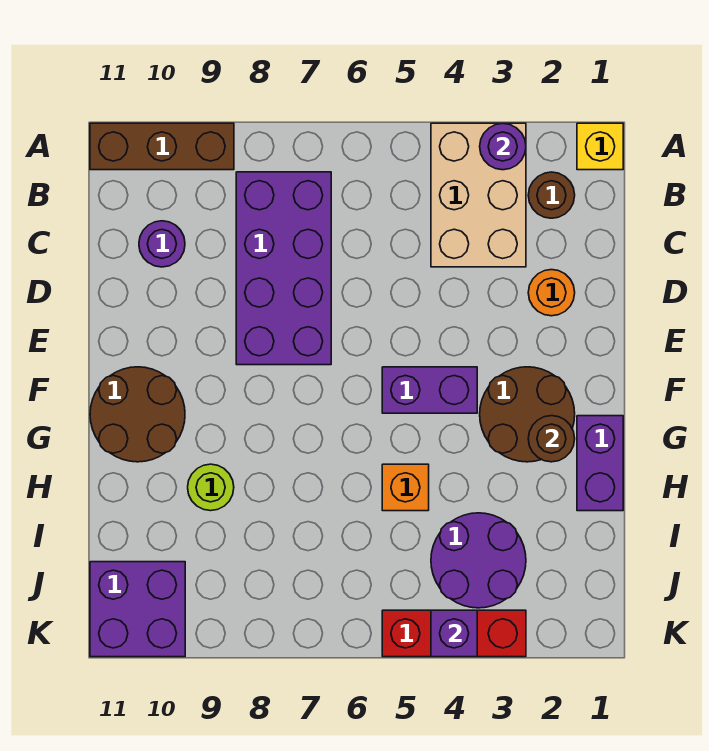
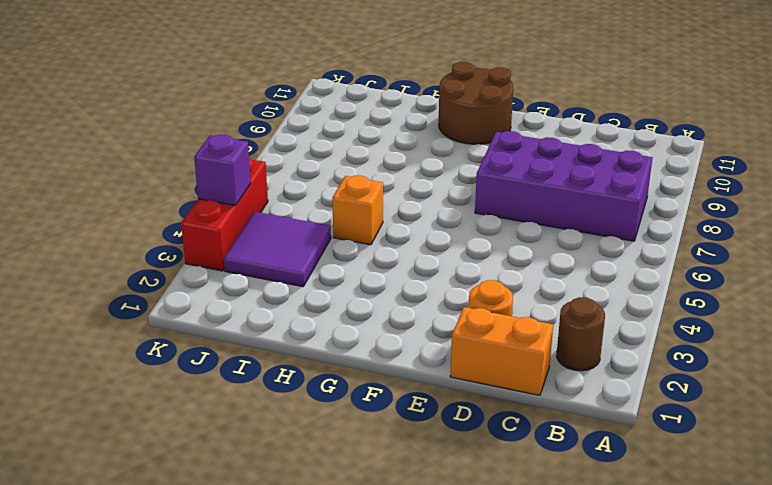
orange 1x2 brick [450,307,553,395] -> none
purple 2x2 tile [224,212,331,287] -> purple 2x2 round brick [431,513,526,608]
none -> yellow 1x1 brick [577,123,623,170]
none -> tan 2x3 brick [431,123,526,267]
none -> brown 1x3 brick [90,123,234,170]

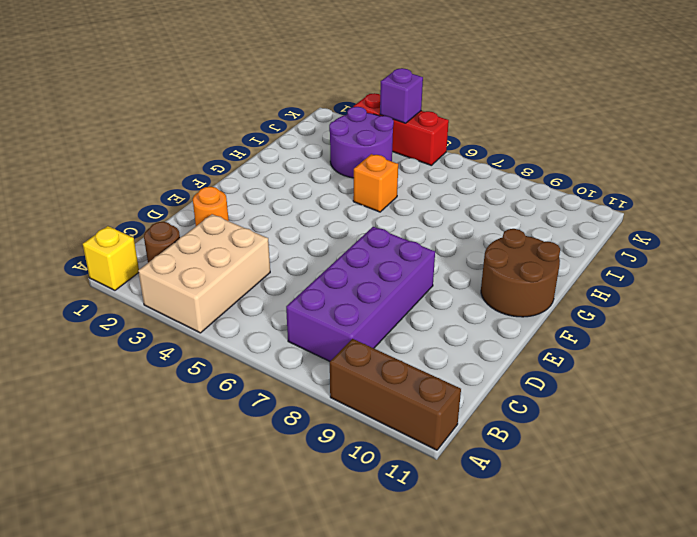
none -> purple 1x1 round brick [139,221,185,267]
none -> brown 2x2 round brick [480,367,575,462]
none -> purple 1x2 brick [382,367,477,413]

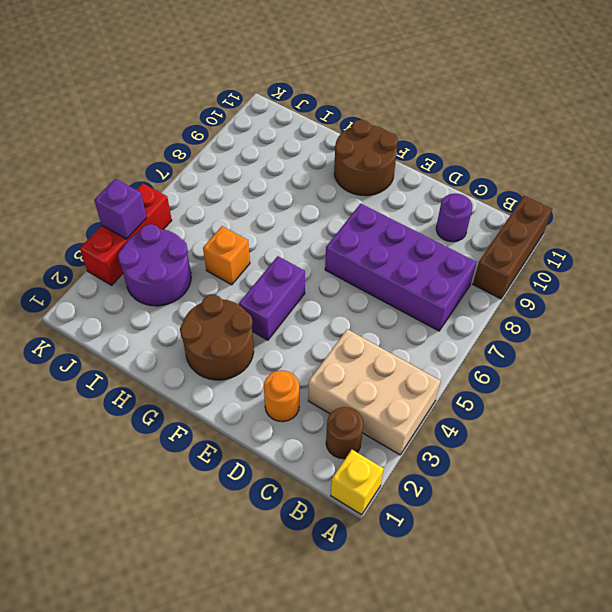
none -> purple 1x2 brick [577,416,623,511]
none -> lime 1x1 round brick [188,464,234,511]
none -> purple 2x2 brick [90,562,185,657]

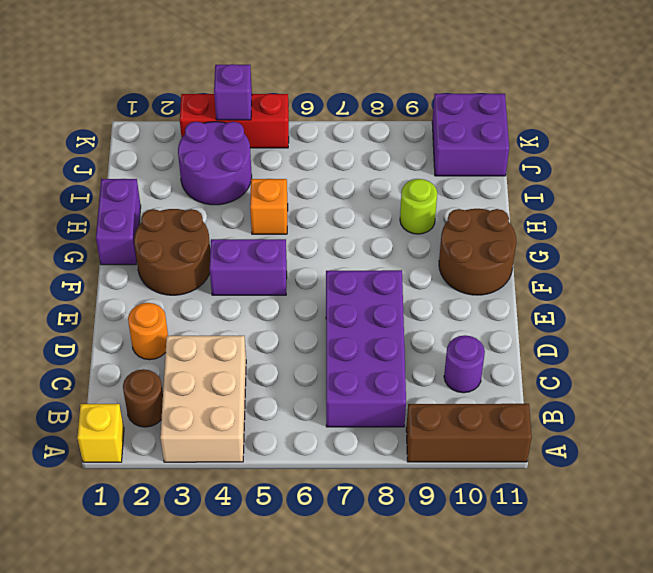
none -> purple 1x1 round brick [480,123,526,170]
none -> brown 1x1 round brick [528,416,575,462]

